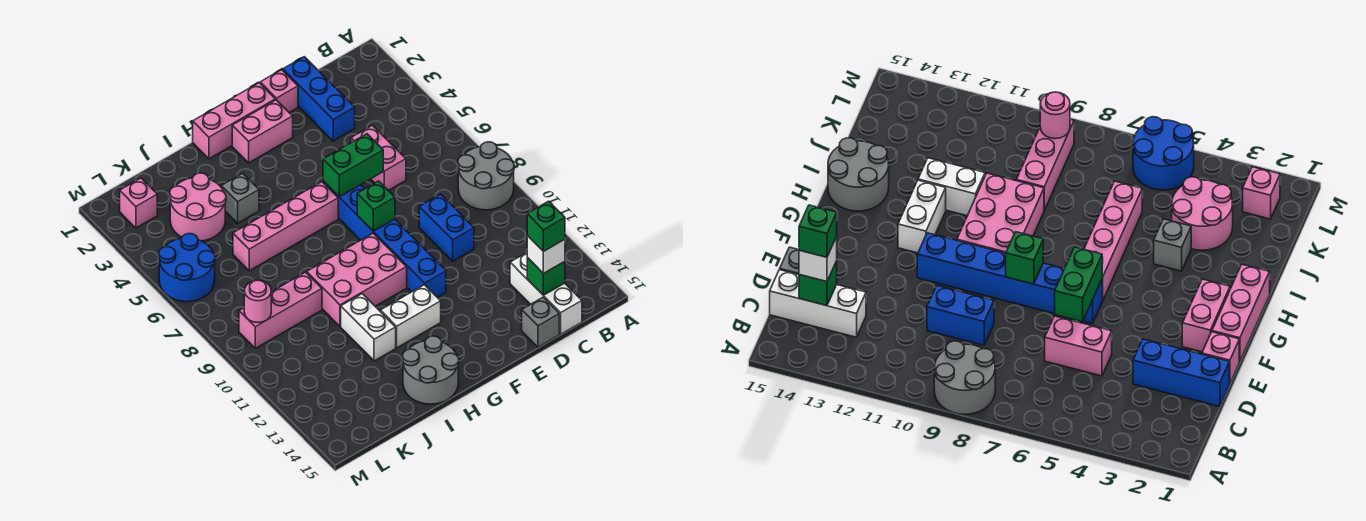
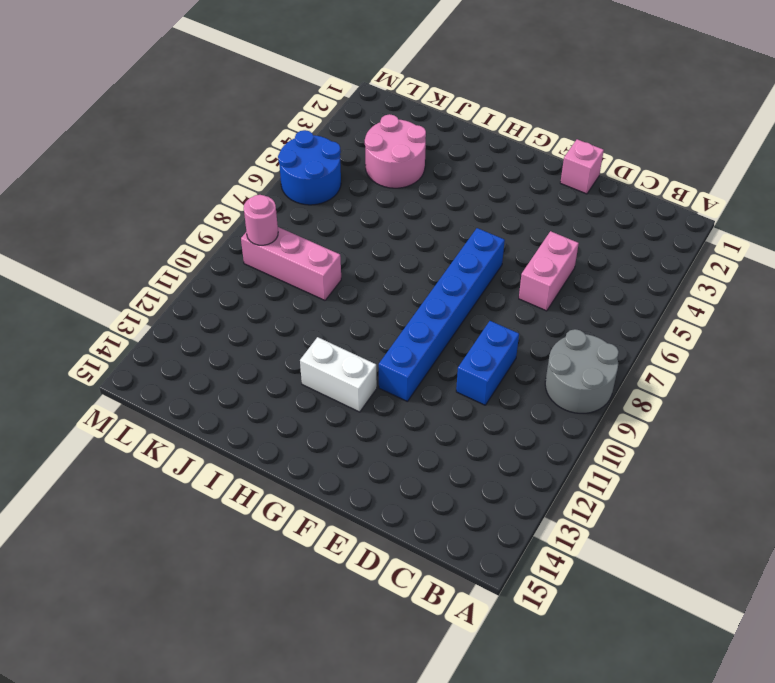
none -> white 1x3 brick [510,253,582,334]
none -> blue 1x3 brick [283,57,355,141]
none -> grey 1x1 brick [522,297,559,347]

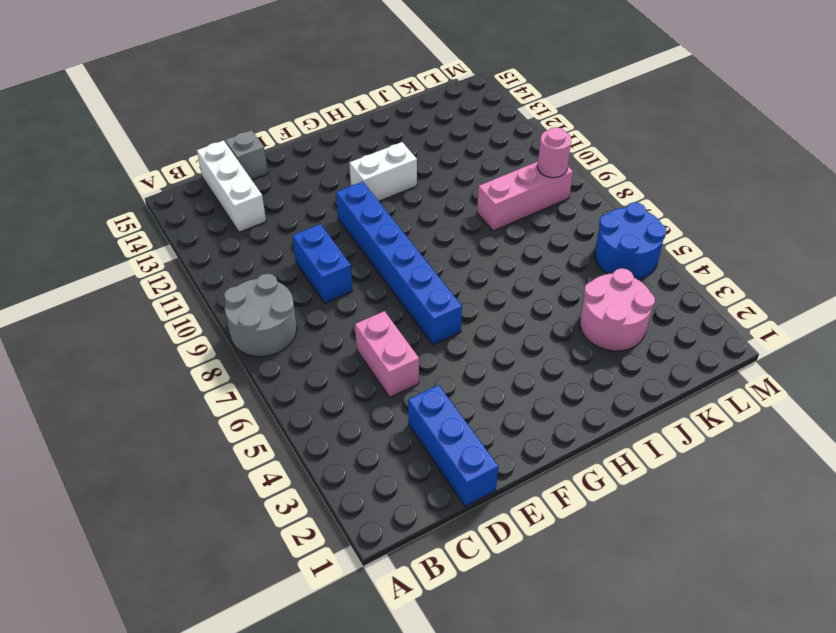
none -> pink 1x1 brick [260,70,298,112]
none -> pink 1x3 brick [193,83,275,159]
none -> pink 1x2 brick [232,100,293,163]

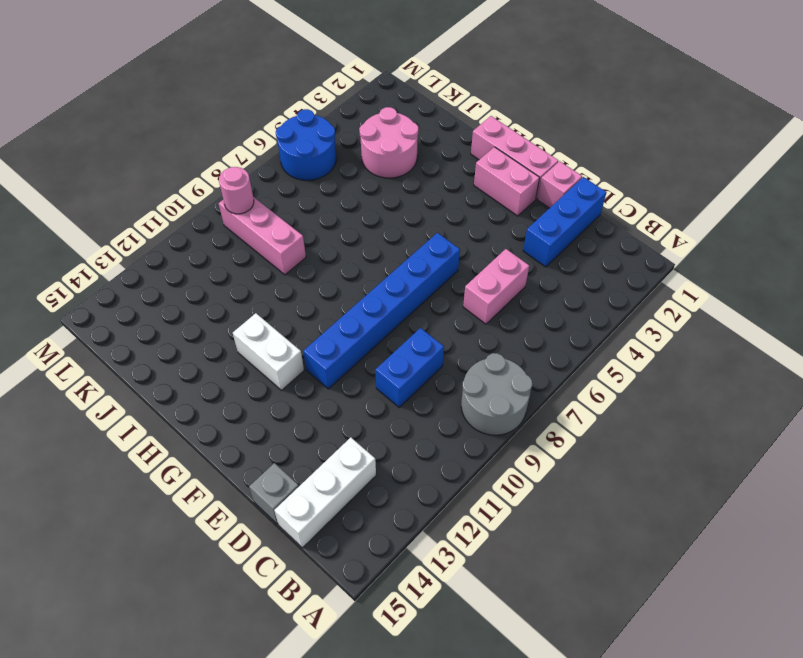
none -> pink 1x4 brick [233,182,338,271]
none -> pink 2x3 brick [307,233,407,326]
none -> grey 2x2 round brick [402,336,459,404]

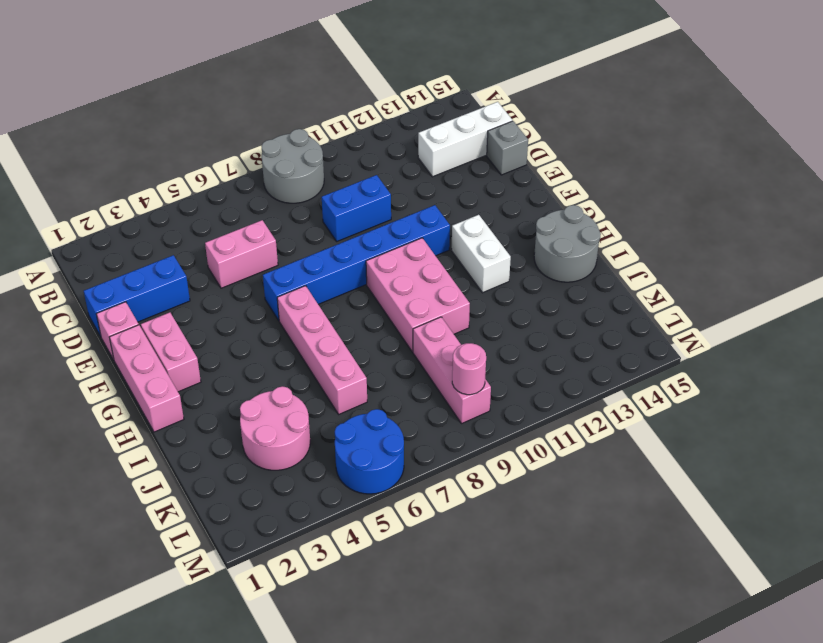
none -> grey 1x1 brick [221,173,259,223]
none -> white 1x2 brick [341,294,396,361]
none -> pink 1x1 brick [120,178,157,228]

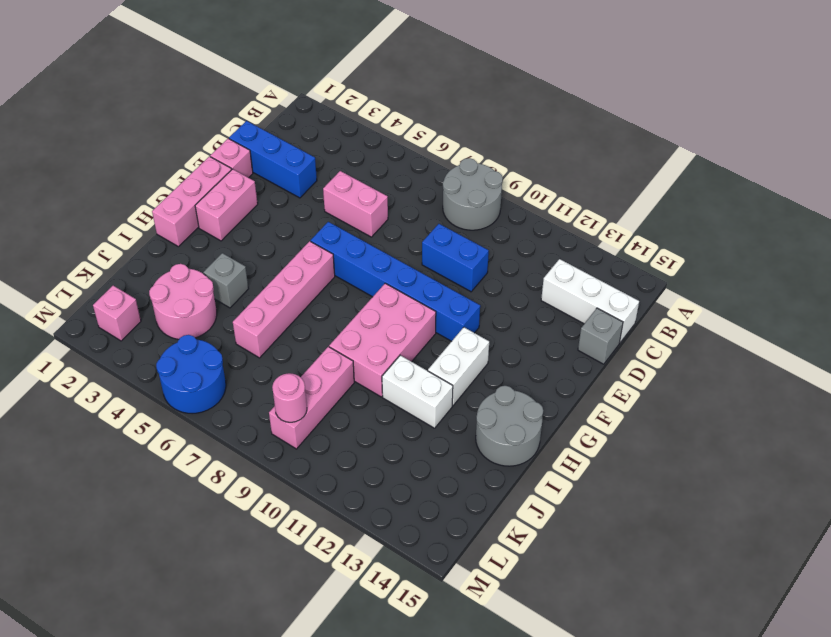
none -> green 1x1 brick [527,258,565,295]
none -> green 1x2 brick [323,134,383,197]
none -> green 1x1 brick [357,181,395,231]

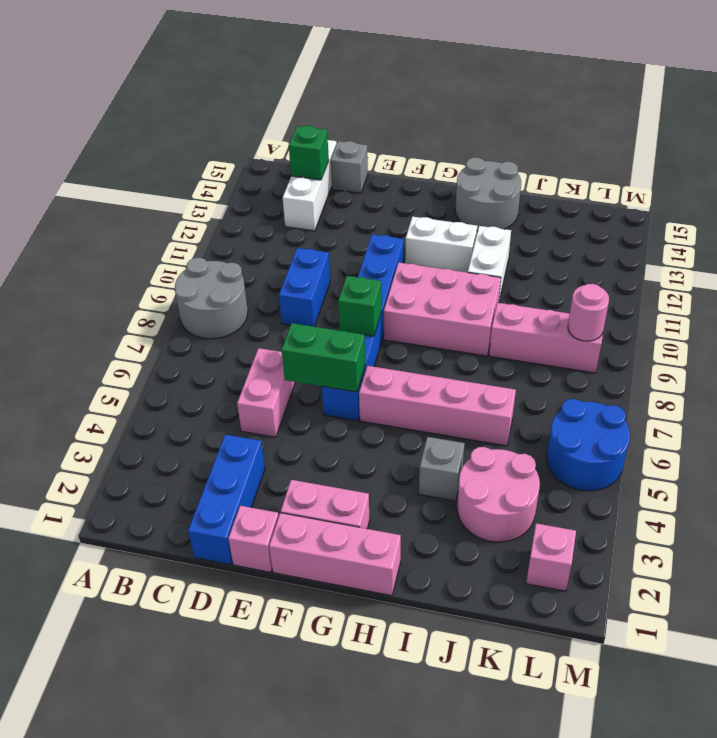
none -> white 1x1 brick [527,236,565,273]
none -> green 1x1 brick [527,201,565,252]

